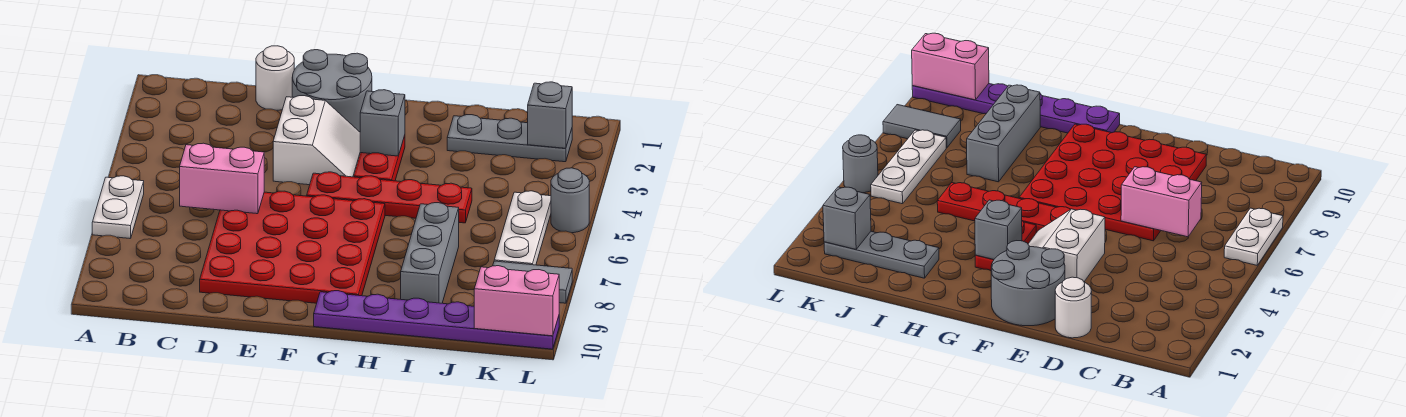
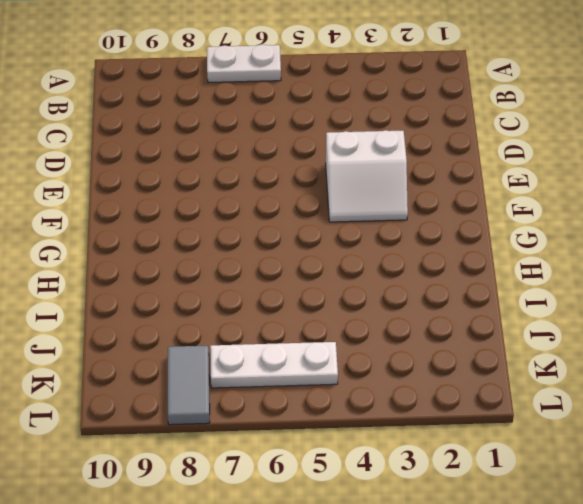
none -> white 1x1 round brick [256,46,294,110]
none -> red 4x4 plate [200,191,385,303]
none -> grey 2x2 round brick [292,50,372,132]

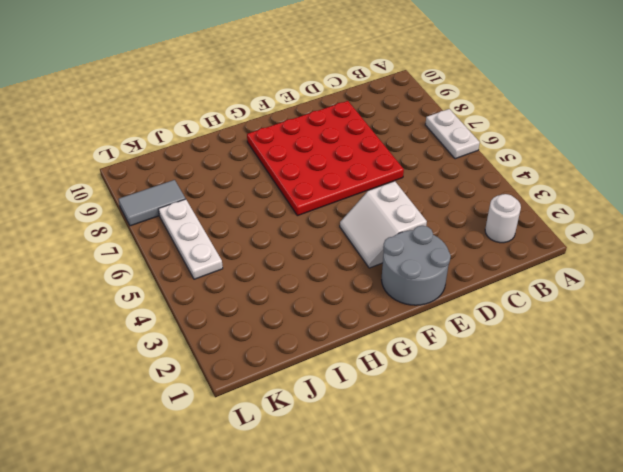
white 1x1 round brick [485,194,521,243] -> white 1x1 round brick moved to [256,46,294,110]
none -> red 1x4 plate [307,172,472,223]
none -> red 1x2 plate [354,136,405,181]
none -> purple 1x6 plate [314,291,559,349]

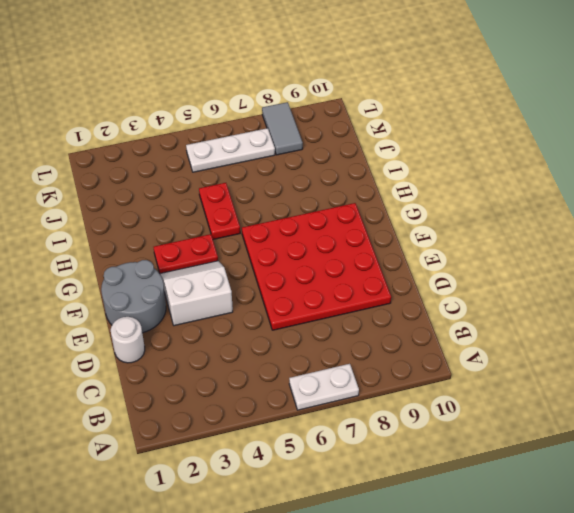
red 1x2 plate [199,183,240,239] -> red 1x4 plate [307,172,472,223]
none -> purple 1x6 plate [314,291,559,349]
none -> grey 1x3 plate [447,115,572,162]
none -> grey 1x3 brick [401,203,459,303]

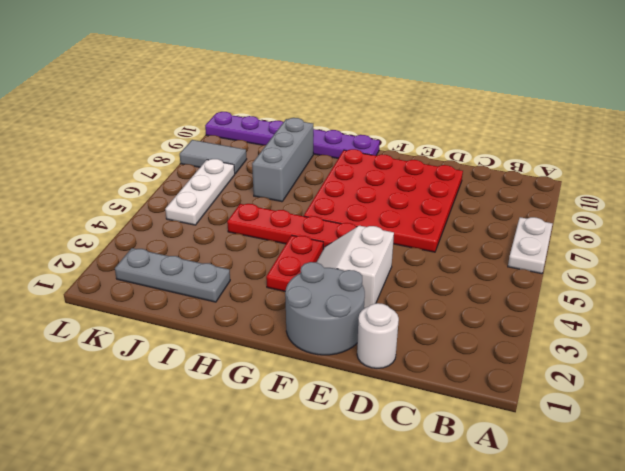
none -> grey 1x1 round brick [551,168,589,233]
none -> pink 1x2 brick [180,143,264,214]
none -> grey 1x1 brick [360,90,405,156]

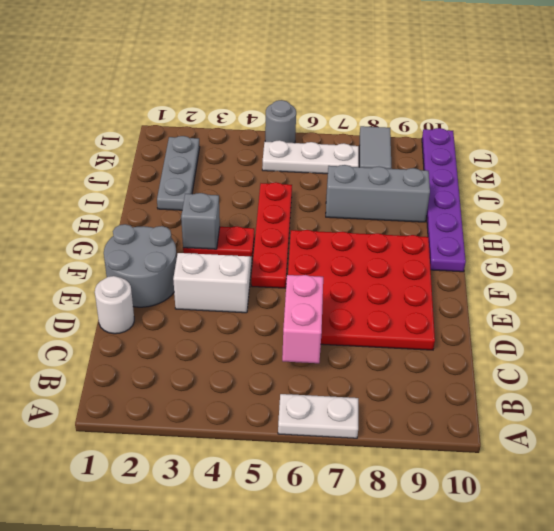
none -> grey 1x1 brick [528,82,572,148]
none -> pink 1x2 brick [474,266,559,336]

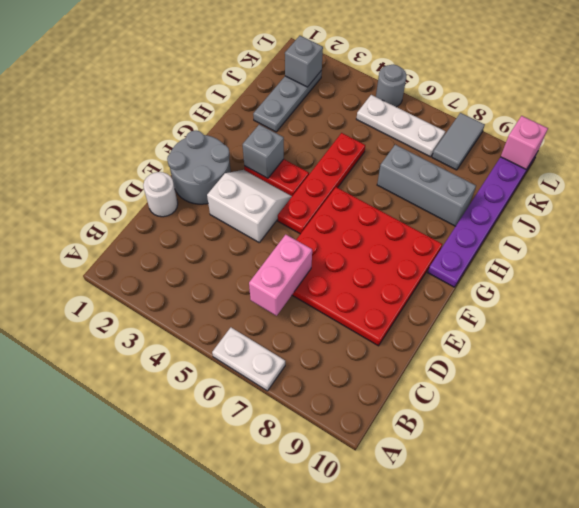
pink 1x1 brick [501,116,548,169] -> pink 1x2 brick [474,266,559,336]

